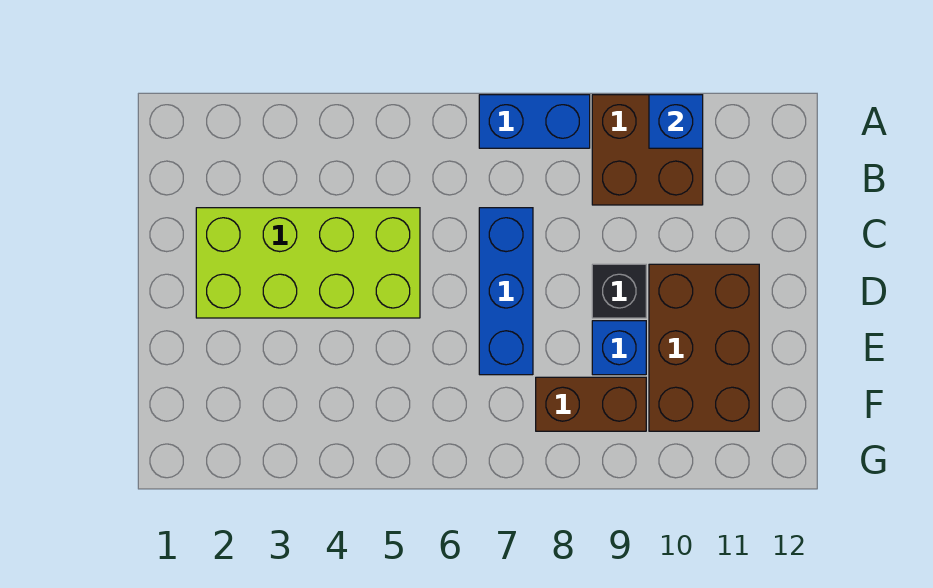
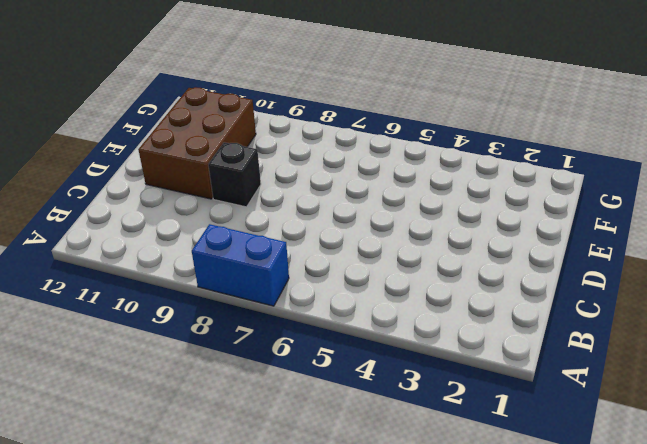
none -> brown 2x2 brick [592,95,703,205]
none -> lime 2x4 brick [196,208,420,318]

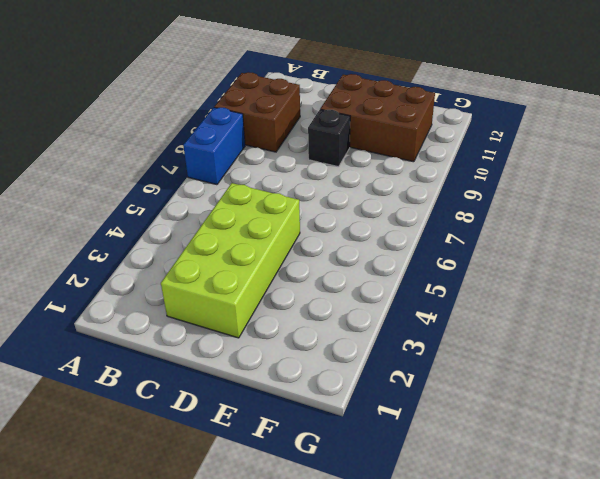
none -> blue 1x3 brick [479,208,533,375]
none -> blue 1x1 brick [592,321,646,375]

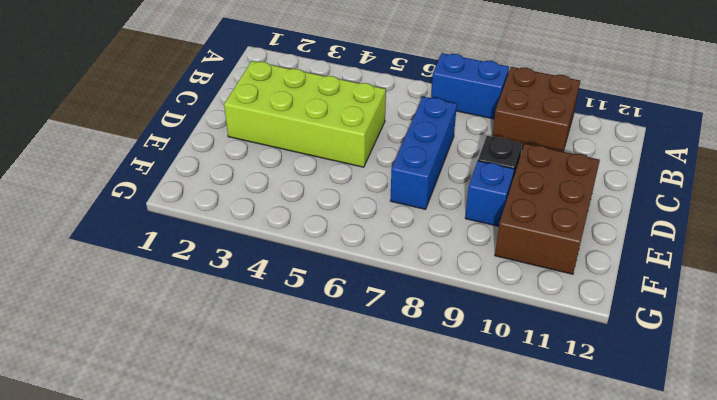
none -> brown 1x2 brick [536,377,646,431]
none -> blue 1x1 brick [649,95,703,148]

